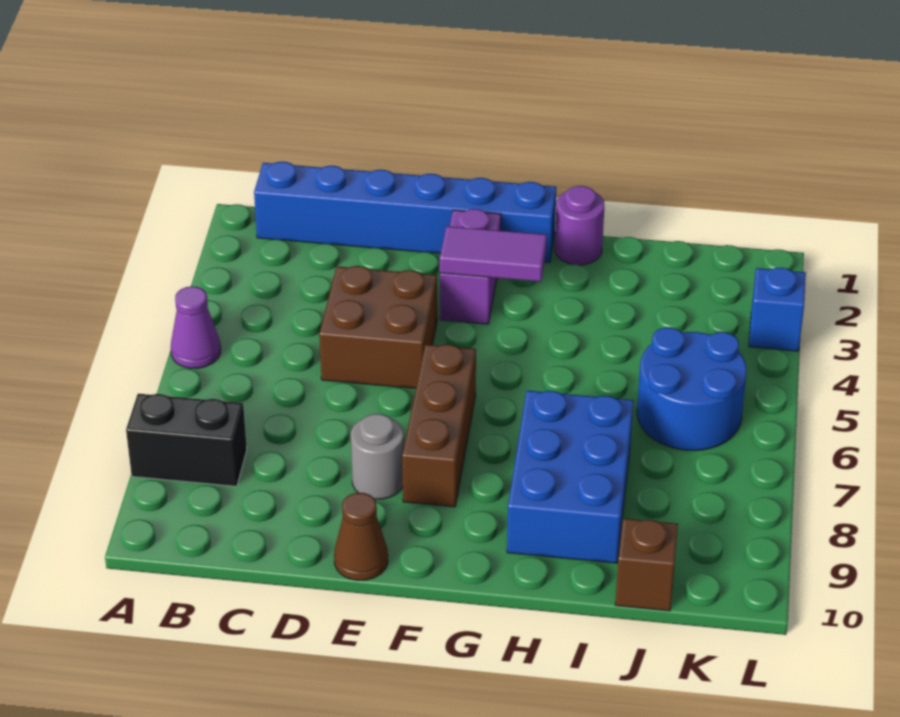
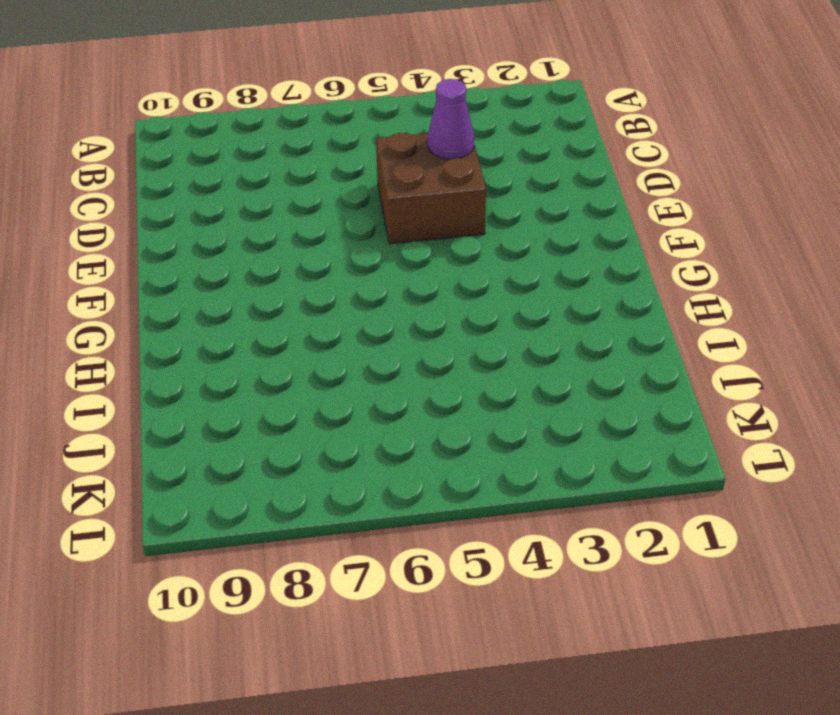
purple 1x1 cone [428,79,474,159] -> purple 1x1 cone moved to [171,286,221,368]
none -> black 1x2 brick [126,394,247,486]
none -> blue 1x6 brick [254,162,556,263]
none -> grey 1x1 round brick [351,414,404,499]

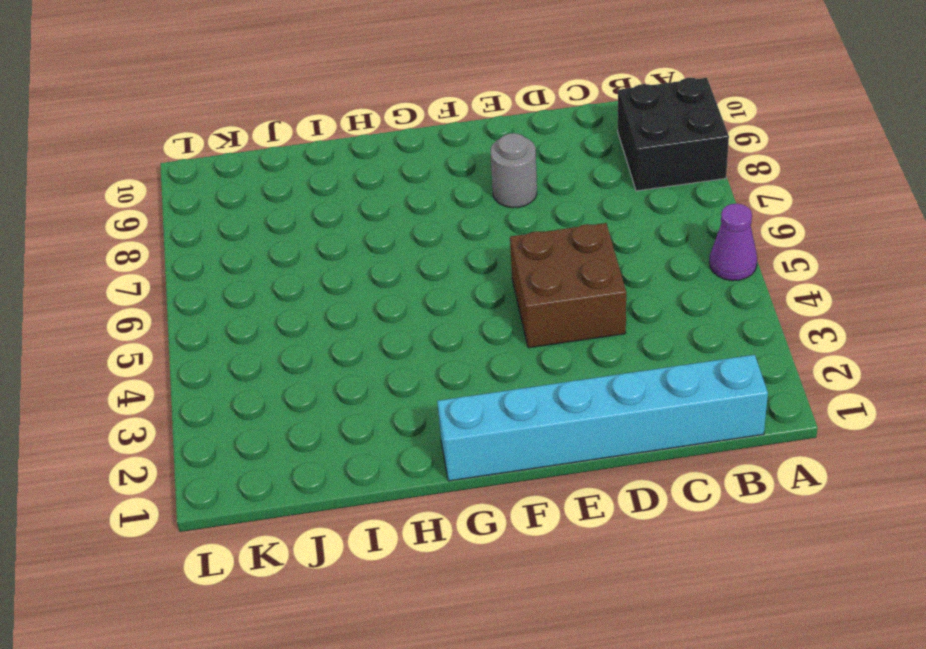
black 2x2 brick [618,78,729,191] -> black 1x2 brick [126,394,247,486]
cyan 1x6 brick [437,355,768,481] -> blue 1x6 brick [254,162,556,263]
none -> brown 1x1 cone [334,493,388,580]
none -> purple 1x2 brick [440,209,501,324]
none -> brown 1x3 brick [402,344,476,507]

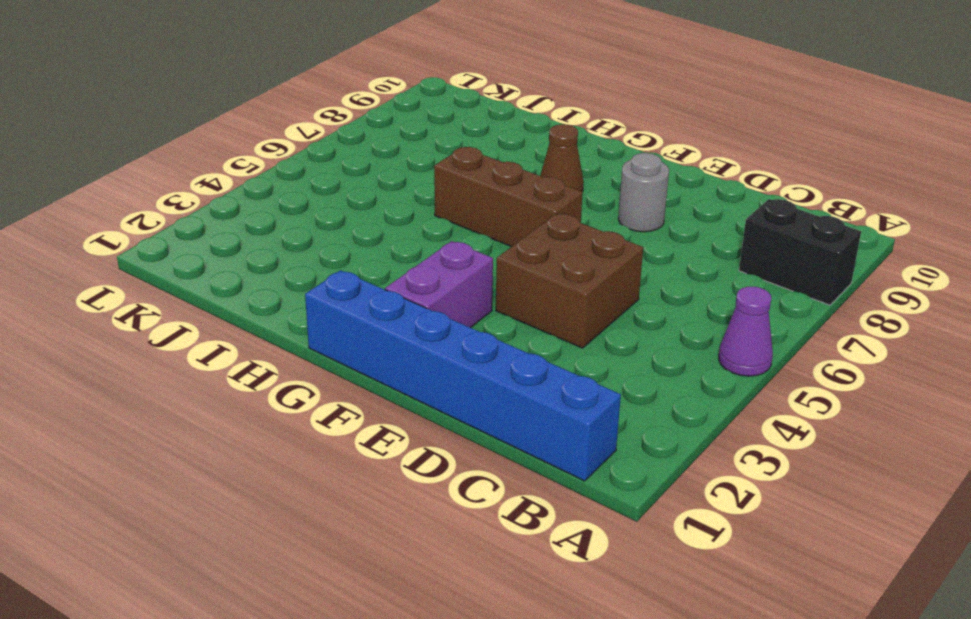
brown 1x3 brick [434,147,583,247] -> brown 1x3 brick turned to [402,344,476,507]
brown 1x1 cone [540,124,584,192] -> brown 1x1 cone moved to [334,493,388,580]
none -> purple 1x1 round brick [555,186,604,265]
none -> blue 2x3 brick [507,391,633,563]
none -> blue 2x2 round brick [637,328,747,450]

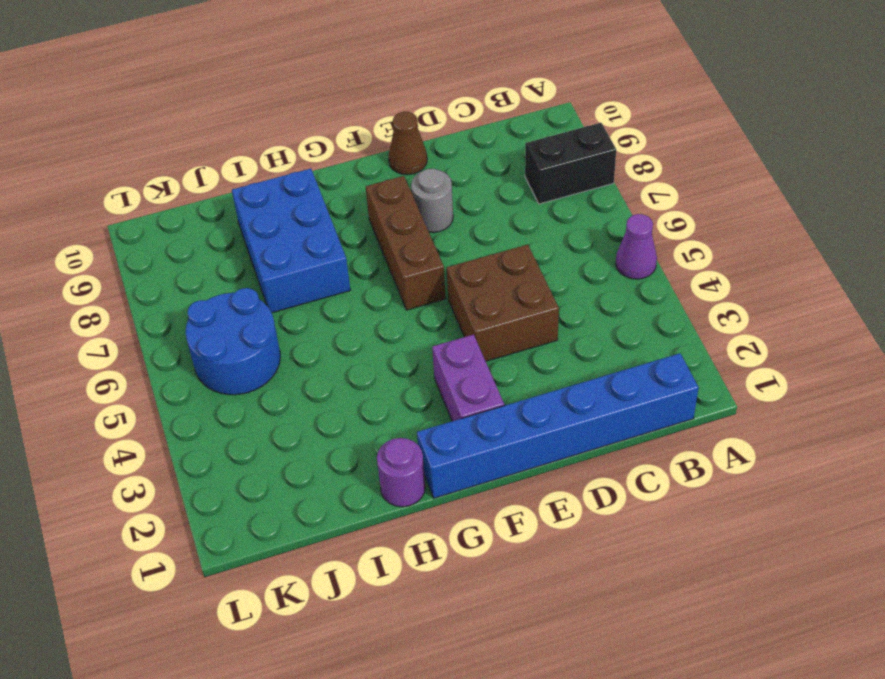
none -> brown 1x1 brick [615,518,678,611]
none -> blue 1x1 brick [749,268,806,351]
none -> purple 1x2 tile [440,226,547,282]

